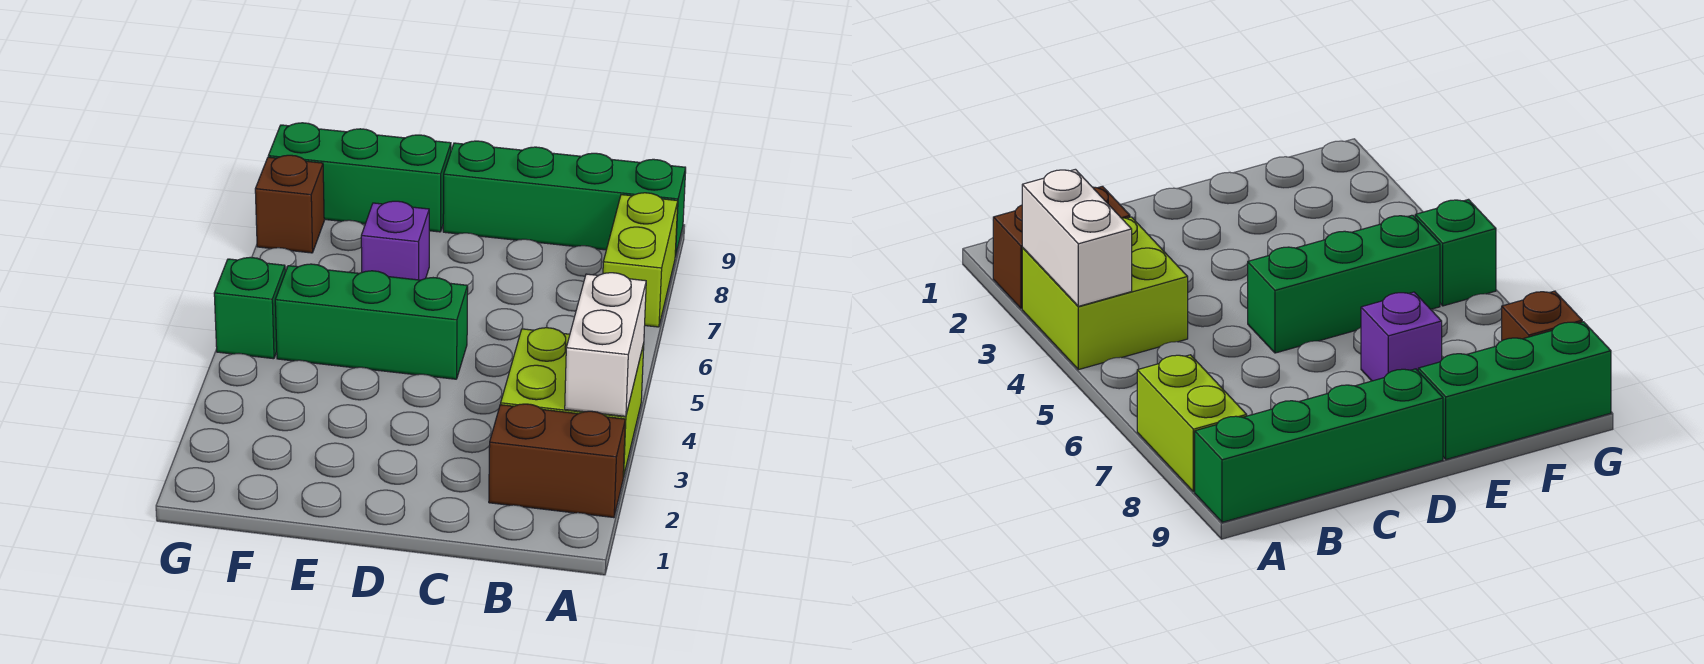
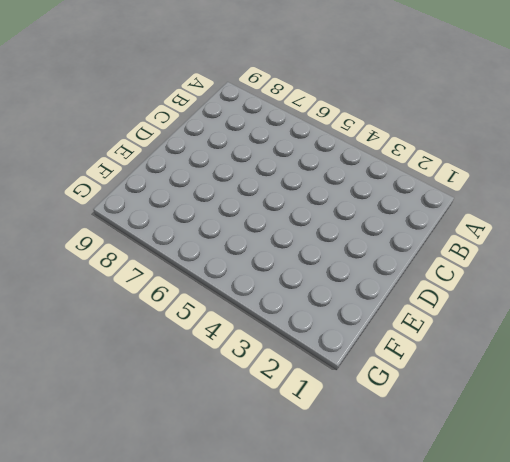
none -> brown 1x2 brick [489,404,625,518]
none -> lime 2x2 brick [501,328,644,477]

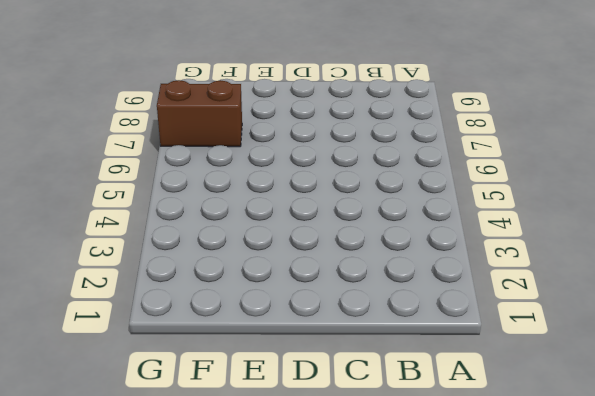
brown 1x2 brick [157,80,242,147] -> brown 1x2 brick moved to [489,404,625,518]
none -> lime 2x2 brick [501,328,644,477]
none -> lime 1x2 brick [603,193,678,327]

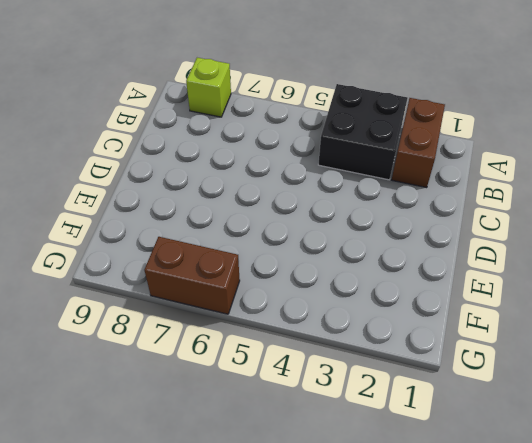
black 2x2 brick [318,84,408,180] -> lime 2x2 brick [501,328,644,477]
lime 1x1 brick [186,58,231,117] -> lime 1x2 brick [603,193,678,327]
brown 1x2 brick [144,237,240,314] -> none
none -> green 1x4 brick [443,141,686,256]
none -> green 1x3 brick [275,264,468,379]

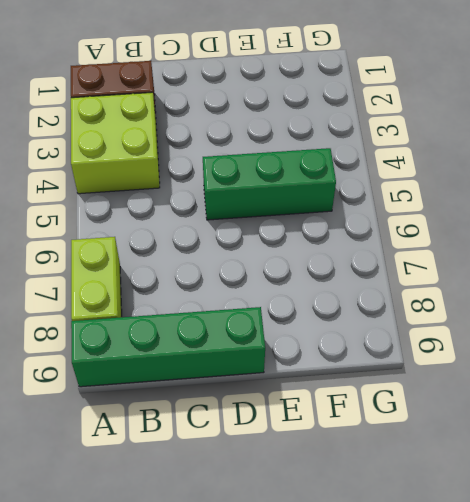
none -> purple 1x1 brick [361,201,429,280]
none -> green 1x3 brick [268,123,451,232]

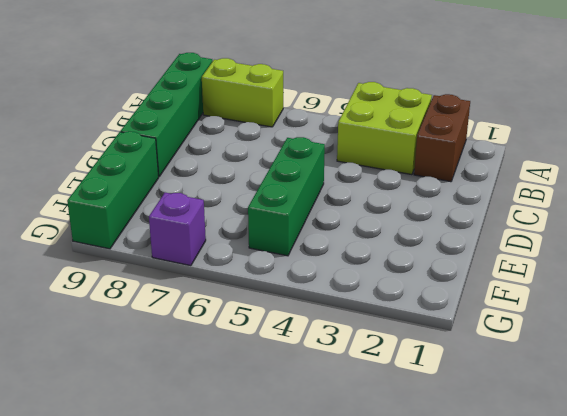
purple 1x1 brick [149,193,206,266] -> purple 1x1 brick moved to [361,201,429,280]
none -> green 1x1 brick [214,257,285,359]
none -> brown 1x1 brick [255,155,324,253]

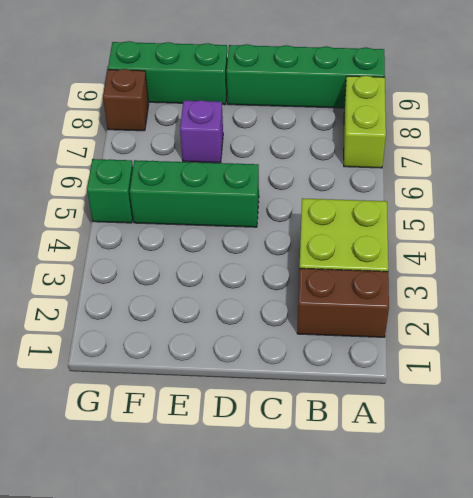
none -> white 1x2 brick [565,273,646,416]

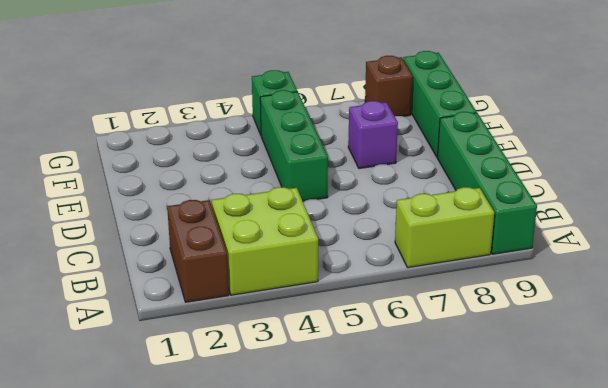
none -> white 1x2 brick [565,273,646,416]

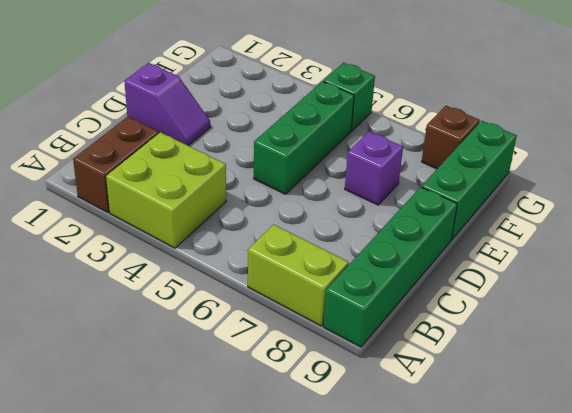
purple 1x2 slope [124,63,210,146] -> none
none -> white 1x2 brick [565,273,646,416]

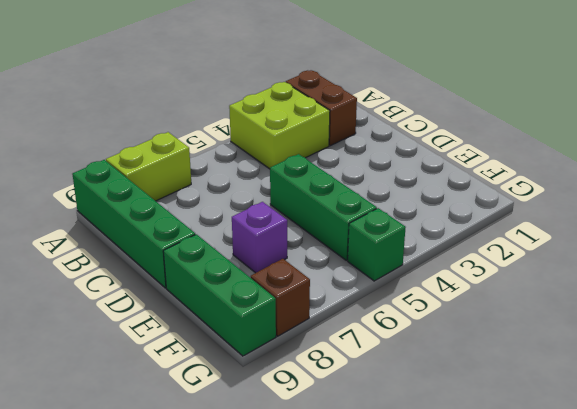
none -> white 1x2 brick [565,273,646,416]

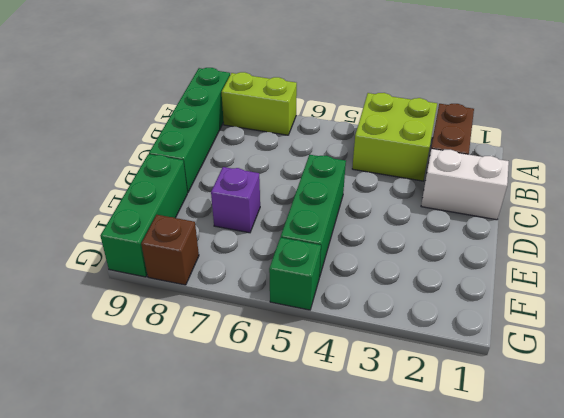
white 1x2 brick [421,149,509,220] -> white 1x2 brick moved to [565,273,646,416]

